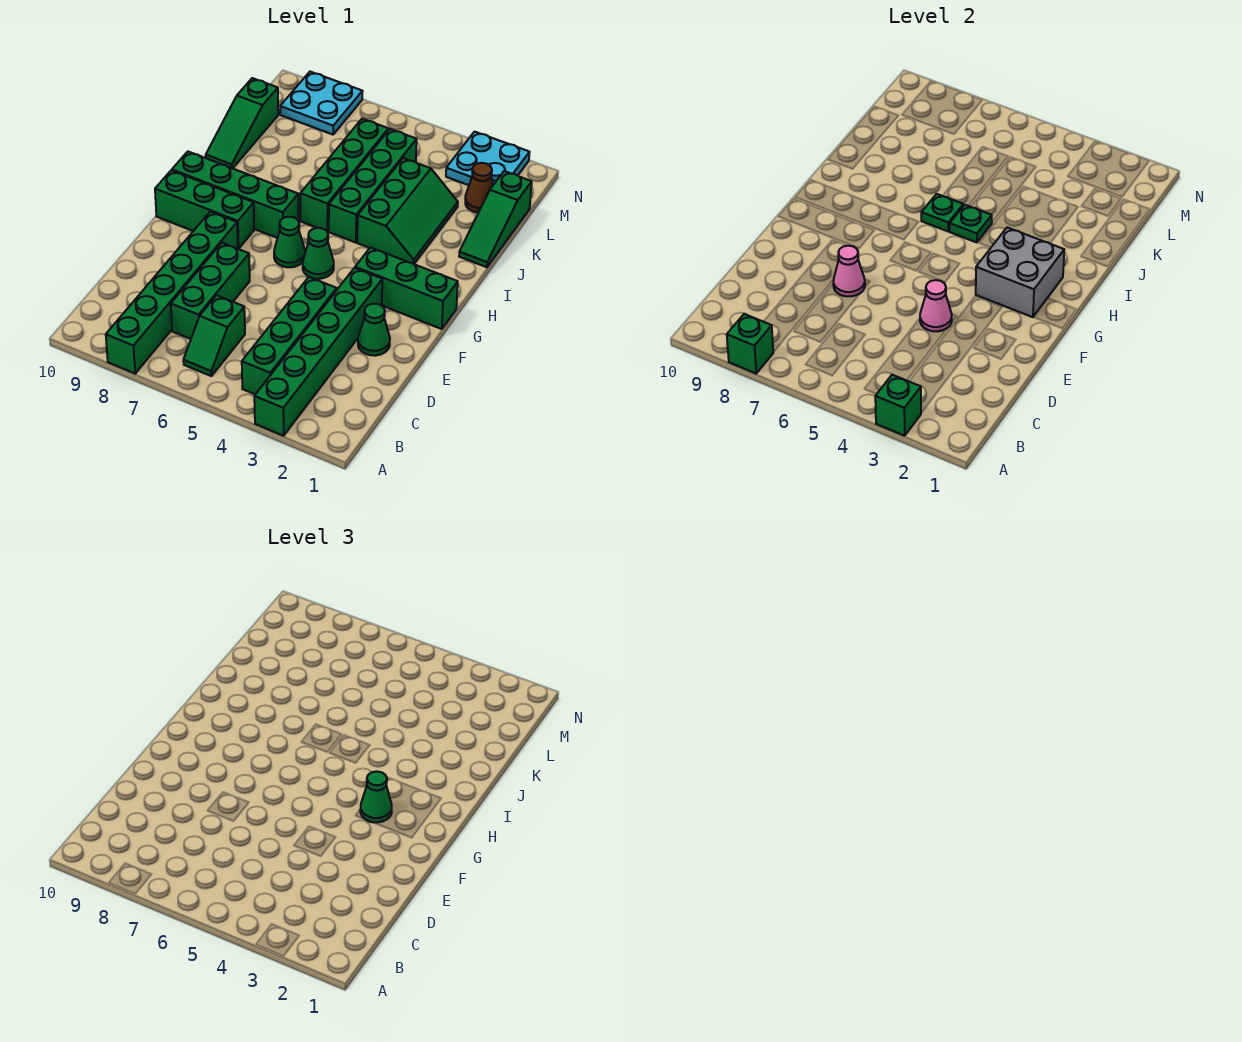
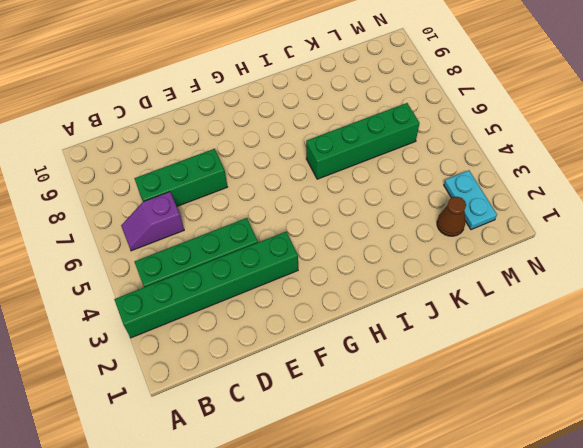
purple 1x2 slope [121,192,184,251] -> green 1x2 slope [183,295,245,376]
cyan 1x2 plate [444,170,497,230] -> cyan 2x2 plate [446,132,530,185]
none -> green 1x6 brick [106,212,238,373]
none -> green 1x1 cone [358,304,390,356]
none -> green 1x3 brick [355,247,458,329]

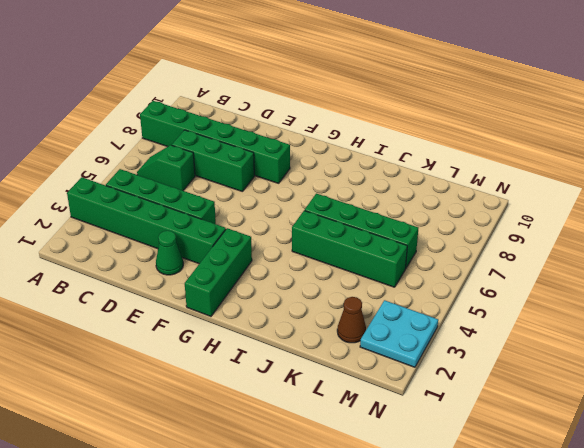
none -> green 1x1 cone [303,228,334,279]
none -> green 1x1 cone [274,217,305,267]
none -> green 1x3 brick [155,170,254,249]

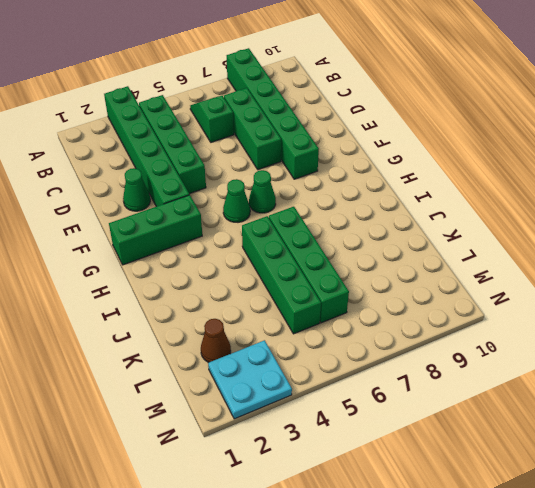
none -> green 1x3 brick [155,170,254,249]
none -> green 1x4 brick [172,152,298,238]
none -> green 2x3 slope [357,158,458,264]

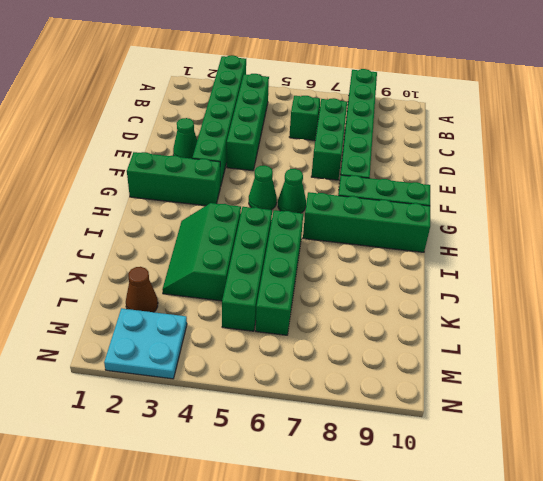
none -> green 1x3 slope [459,171,532,267]
none -> green 1x3 slope [206,78,278,168]
none -> cyan 2x2 plate [280,72,363,135]

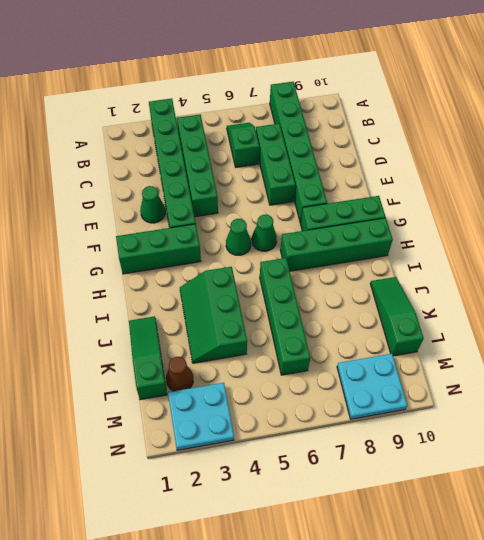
none -> green 1x4 brick [329,129,417,243]
none -> green 1x1 brick [875,375,921,436]
none -> green 1x1 brick [727,314,773,373]

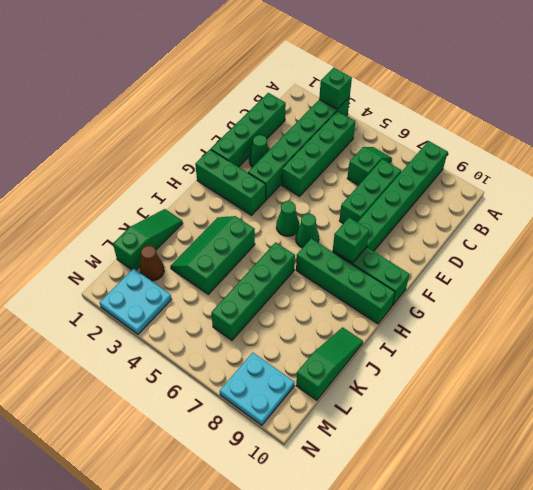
green 1x4 brick [211,93,286,167] -> green 1x4 brick moved to [329,129,417,243]
green 1x1 brick [333,218,369,263] -> green 1x1 brick moved to [727,314,773,373]
none -> pink 1x1 cone [920,280,952,331]
none -> pink 1x1 cone [833,246,865,296]
none -> grey 2x2 brick [976,227,1064,317]

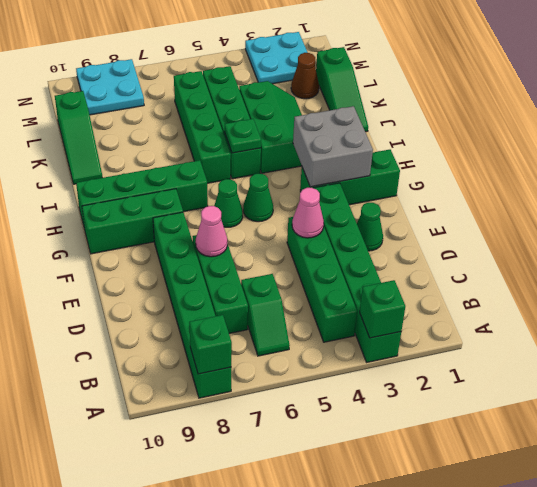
none -> green 1x1 plate [921,194,963,231]
none -> green 1x1 cone [360,771,392,823]

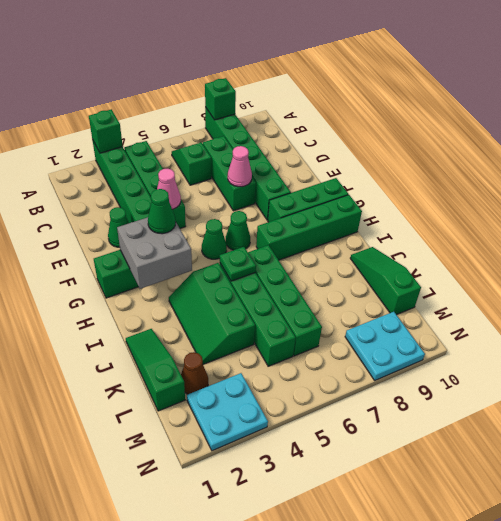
none -> green 1x1 plate [921,194,963,231]

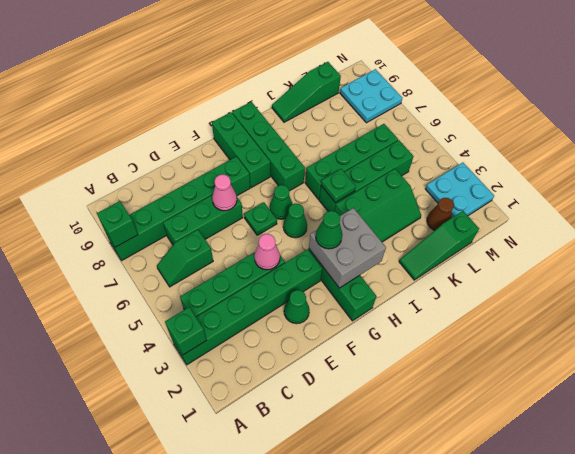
green 1x1 plate [244,202,277,235] -> green 1x1 plate moved to [921,194,963,231]

